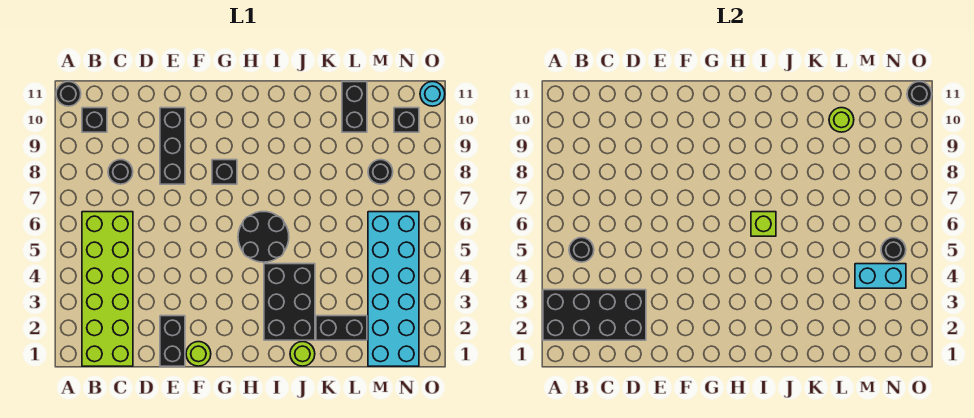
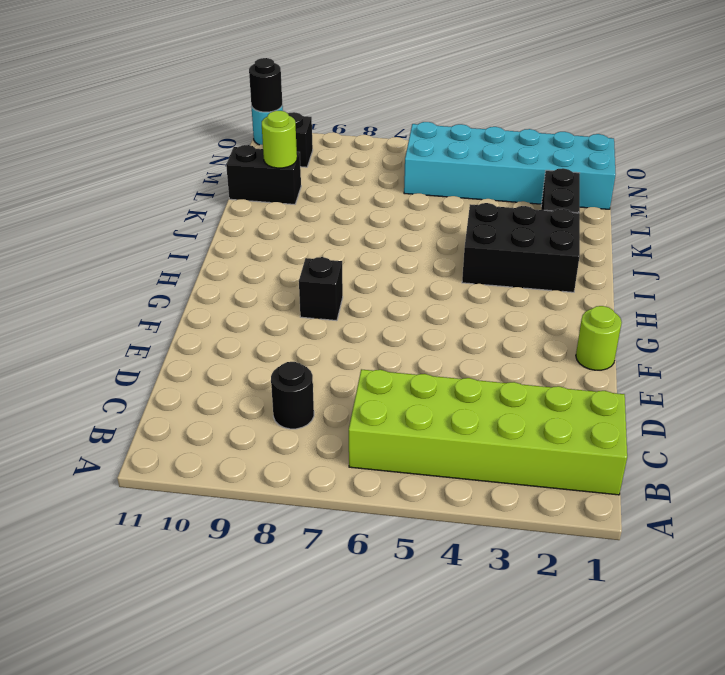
none -> black 1x1 round brick [56,82,81,106]
none -> black 1x1 brick [82,108,107,132]
none -> black 1x2 brick [160,316,185,366]

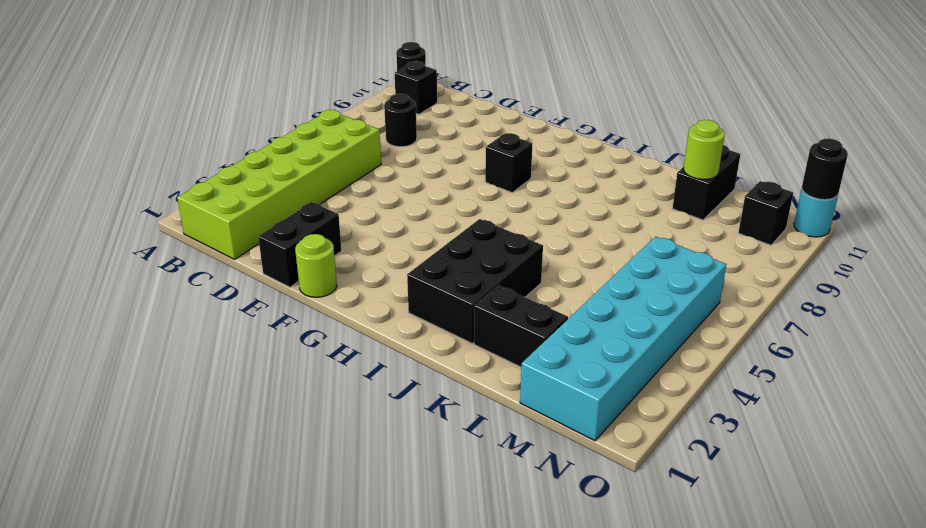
none -> black 1x3 brick [160,108,185,184]
none -> black 2x2 round brick [238,212,289,262]
none -> lime 1x1 round brick [290,342,315,366]

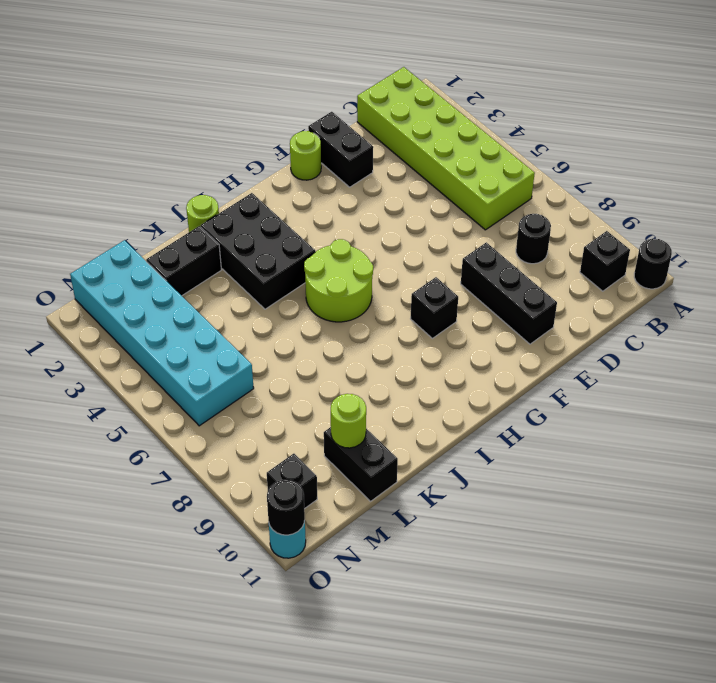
lime 2x2 round brick [304,239,373,322] -> black 2x2 round brick [238,212,289,262]
none -> black 1x1 round brick [368,160,393,184]
none -> black 2x4 brick [543,290,646,340]
none -> black 1x1 round brick [569,238,594,262]

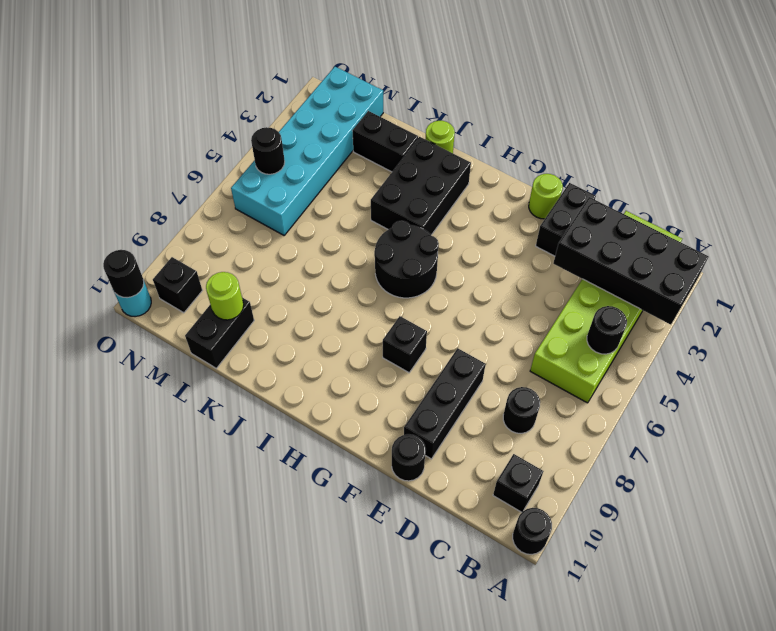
black 1x1 round brick [392,434,426,481] -> black 1x1 round brick moved to [368,160,393,184]
none -> lime 1x1 brick [751,212,776,236]
none -> cyan 1x2 brick [855,264,906,288]

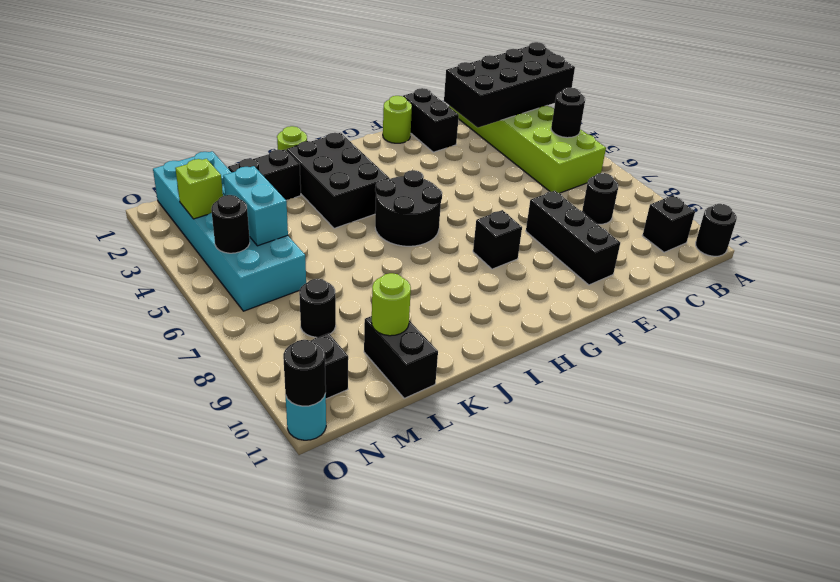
cyan 1x2 brick [223,166,288,246] -> cyan 1x2 brick turned to [855,264,906,288]
lime 1x1 brick [175,159,223,219] -> lime 1x1 brick moved to [751,212,776,236]

